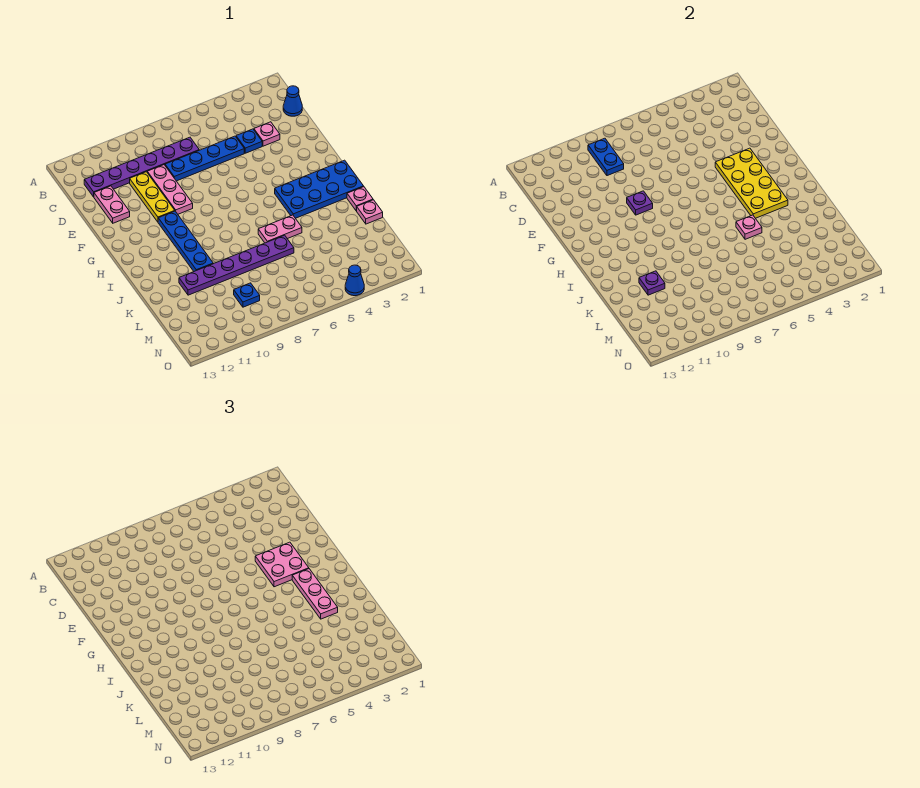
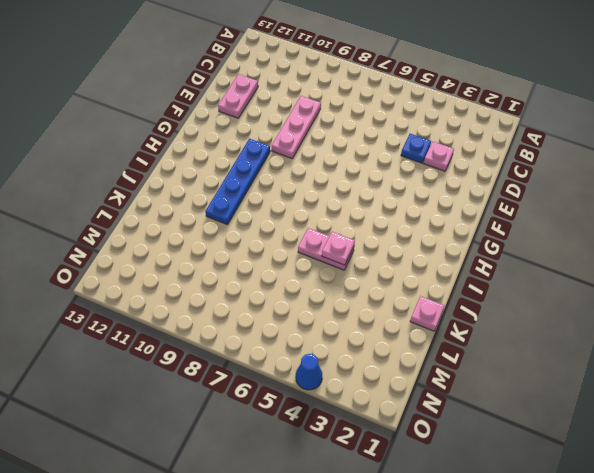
none -> blue 1x1 cone [283,86,302,116]
none -> purple 1x6 plate [84,137,199,197]
none -> blue 1x4 plate [165,136,244,181]

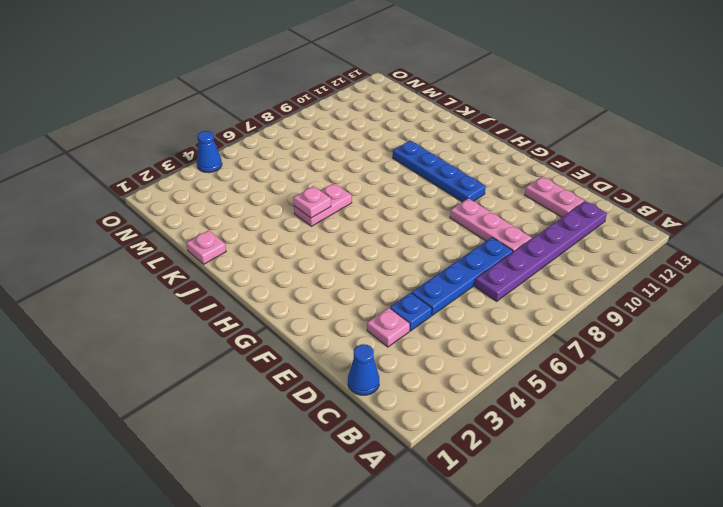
none -> yellow 1x3 plate [130,172,175,222]
none -> blue 2x4 plate [275,160,364,218]
none -> pink 1x1 plate [347,187,373,211]

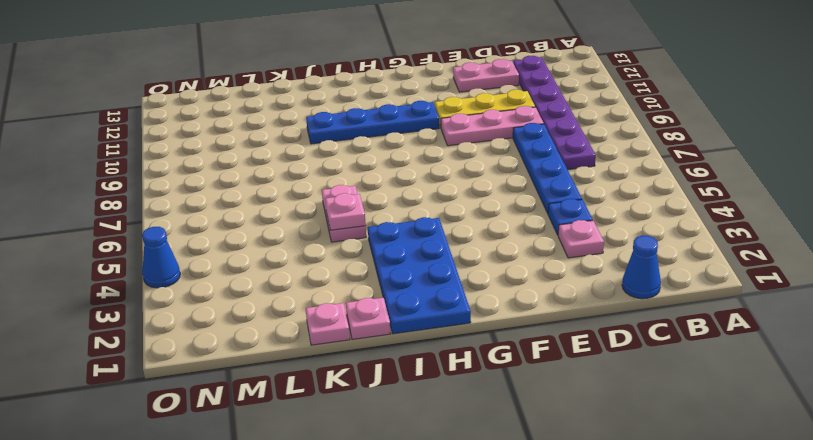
none -> purple 1x6 plate [179,235,294,295]
none -> blue 1x1 plate [234,283,260,307]
none -> blue 1x2 plate [588,138,624,176]

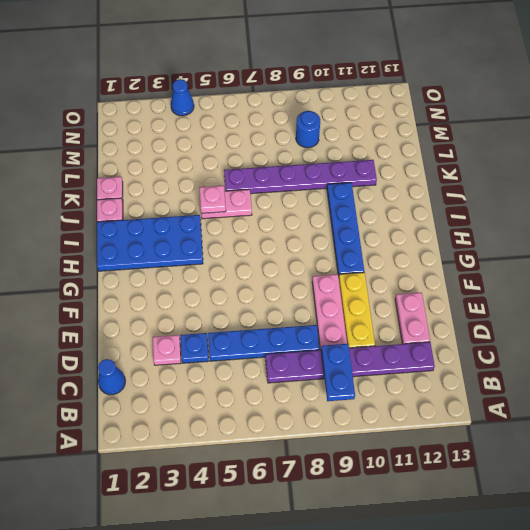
blue 1x1 round brick [296,111,320,148] -> blue 1x1 plate [234,283,260,307]
none -> yellow 2x4 plate [715,148,788,218]
none -> purple 1x1 plate [627,191,653,215]
none -> purple 1x1 plate [639,271,665,295]

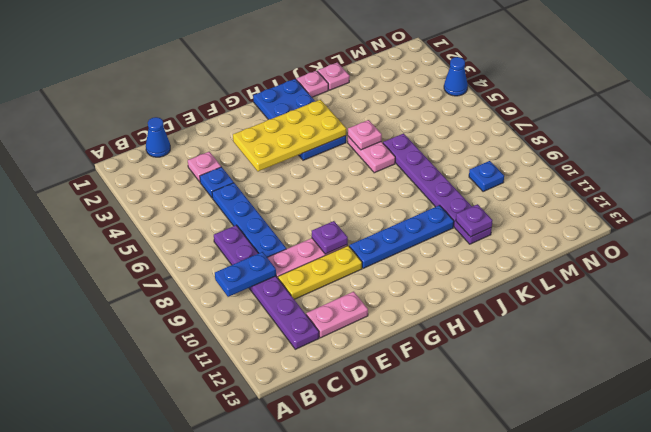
none -> pink 2x2 plate [255,542,309,587]
none -> pink 1x3 plate [292,569,338,619]

